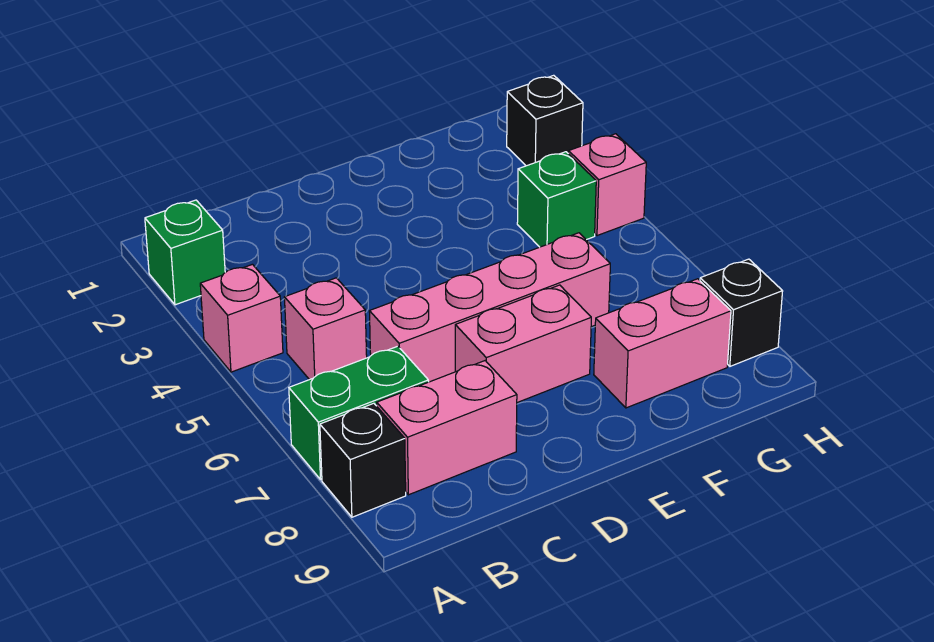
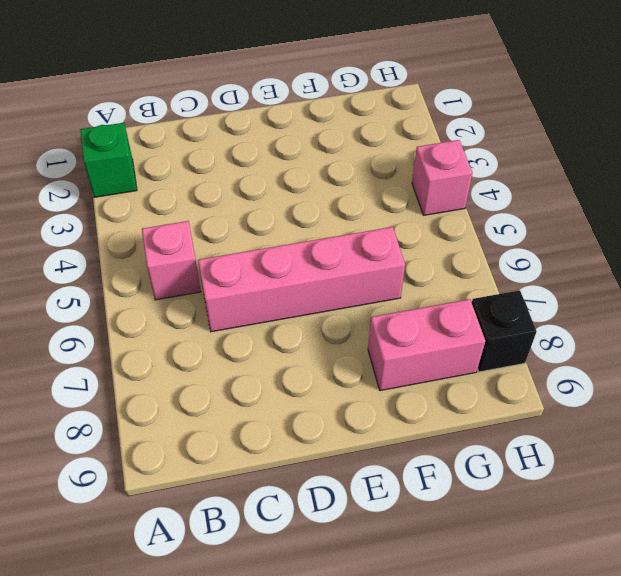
none -> pink 1x1 brick [200,264,283,372]
none -> green 1x2 brick [289,346,428,479]
none -> black 1x1 brick [320,403,406,517]

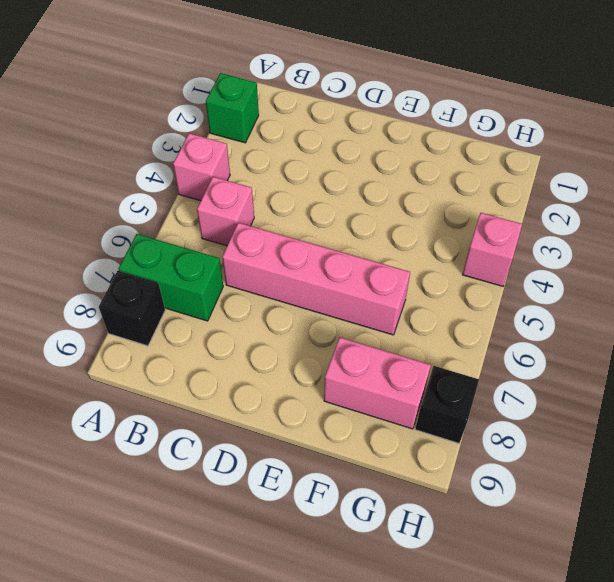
none -> pink 1x2 brick [377,361,517,495]
none -> pink 1x2 brick [455,285,591,403]
none -> green 1x1 brick [517,152,596,247]

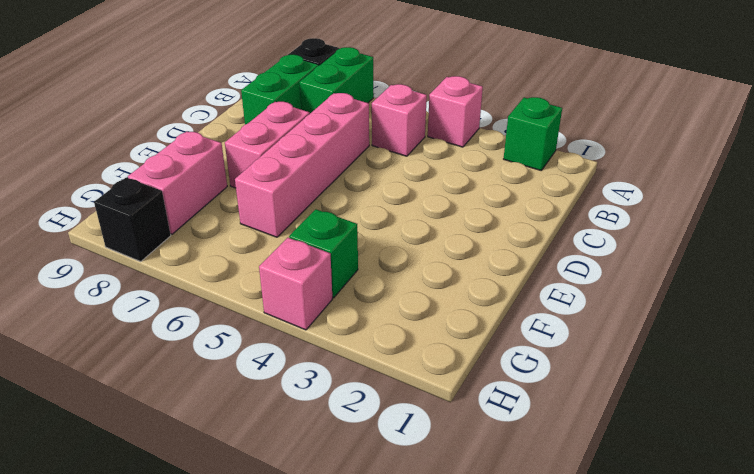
green 1x2 brick [241,55,319,124] -> pink 1x2 brick [377,361,517,495]
none -> black 1x1 brick [507,75,583,166]

